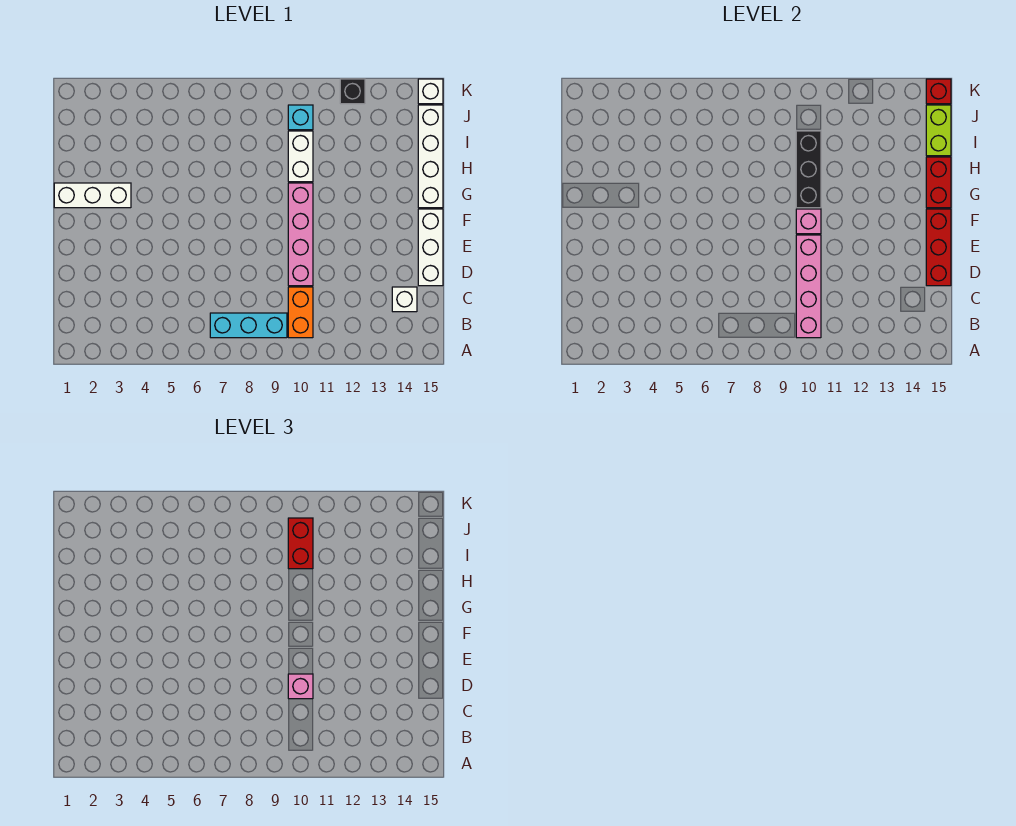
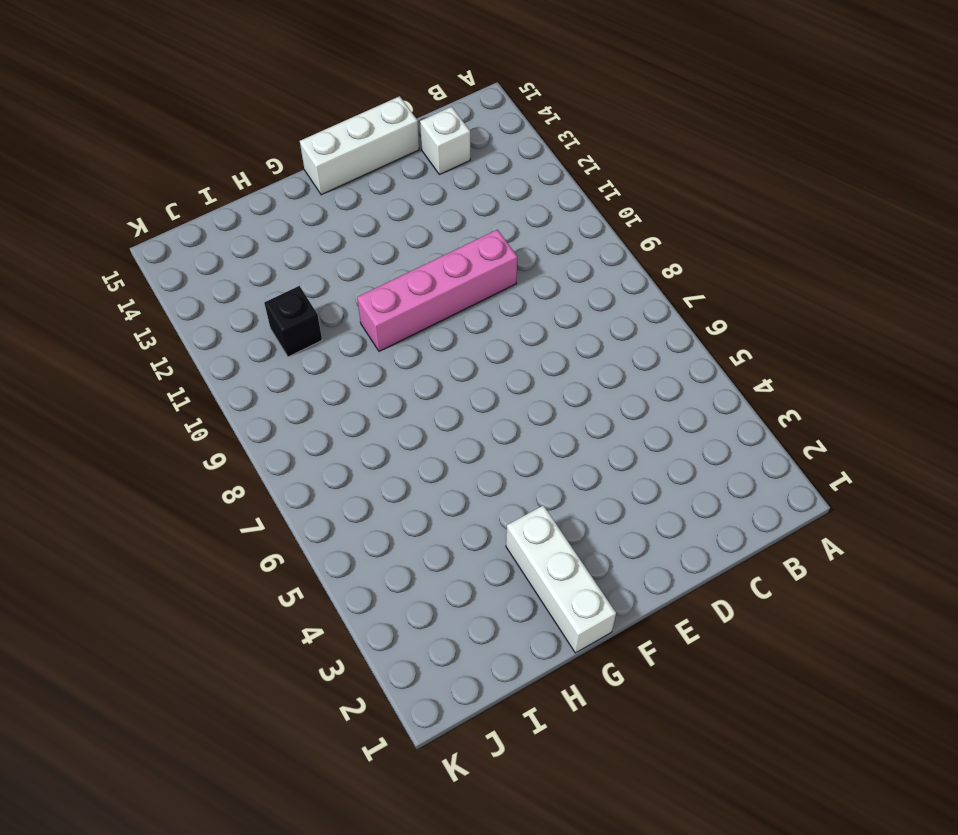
black 1x1 brick [264,286,322,357] -> black 1x1 brick moved to [340,79,365,104]
none -> cyan 1x3 brick [210,313,287,338]
none -> orange 1x2 brick [288,287,313,338]
none -> white 1x4 brick [418,105,443,208]

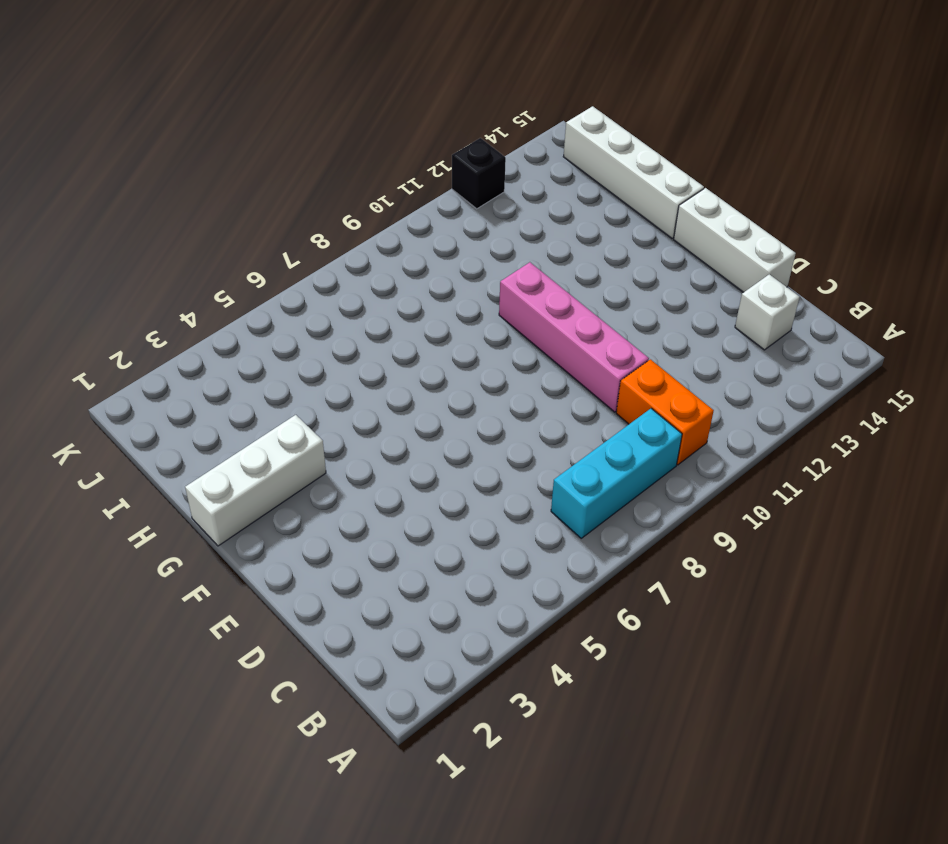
none -> white 1x2 brick [288,131,313,182]
none -> cyan 1x1 brick [288,105,313,130]
none -> white 1x1 brick [418,79,443,104]

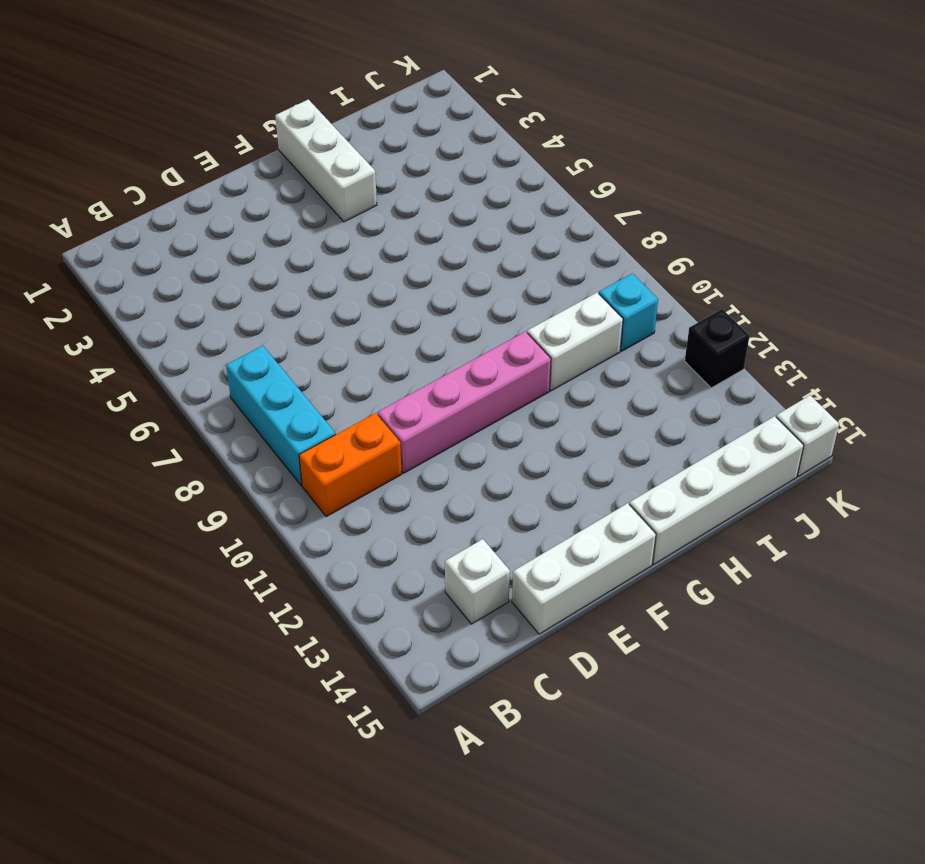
none -> pink 1x4 brick [796,235,821,338]
none -> red 1x3 brick [926,209,951,286]
none -> pink 1x1 brick [796,209,821,234]

